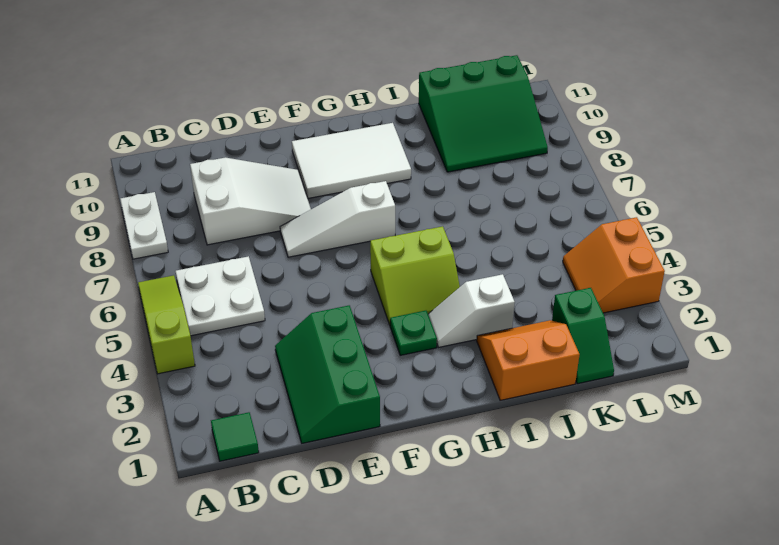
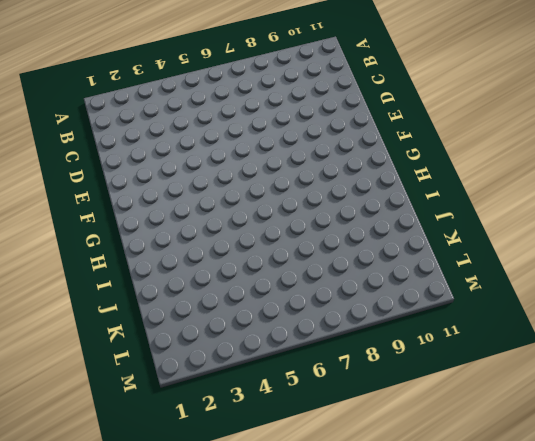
none -> lime 1x3 slope [138,275,195,374]
none -> white 1x2 plate [120,192,168,259]
none -> green 1x1 tile [211,412,259,461]

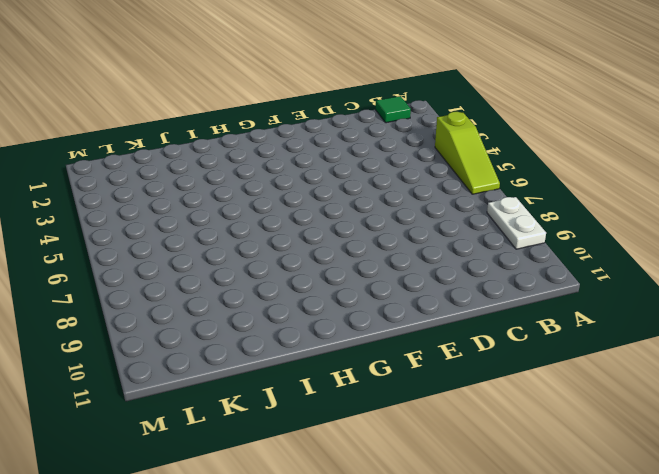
none -> white 2x2 plate [175,256,265,336]
none -> white 2x3 slope [190,158,311,245]
none -> green 2x3 slope [275,305,380,443]

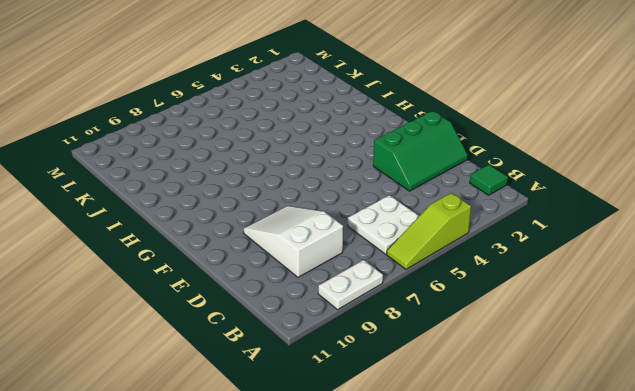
none -> white 1x3 slope [280,181,395,257]
none -> white 2x3 tile [292,123,411,198]
none -> green 1x1 plate [390,311,437,355]

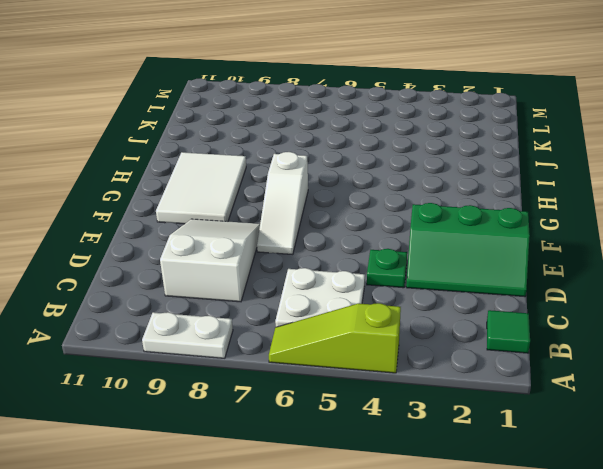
green 1x1 plate [367,249,407,288] -> green 1x1 plate moved to [390,311,437,355]
none -> lime 2x2 slope [370,226,460,325]
none -> white 1x2 slope [428,274,515,347]
none -> orange 2x2 slope [477,320,580,400]

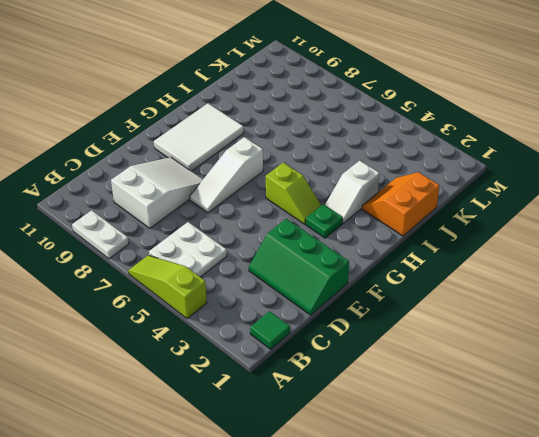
lime 1x2 slope [266,163,321,224] -> lime 2x2 slope [370,226,460,325]
none -> green 3x3 slope [419,55,548,172]
none -> green 1x2 slope [552,288,614,384]
none -> orange 2x2 slope [563,217,665,313]

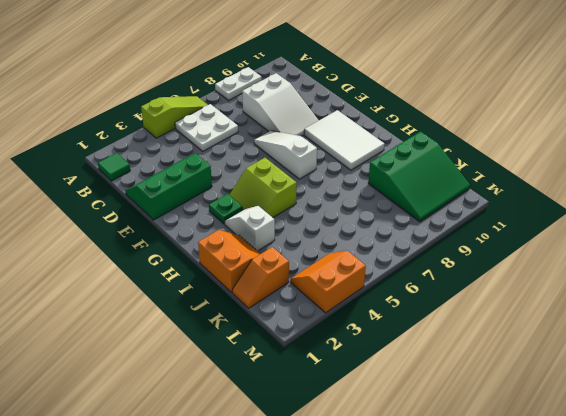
green 3x3 slope [368,132,470,222] -> green 3x3 slope turned to [419,55,548,172]
orange 1x2 slope [232,247,289,308] -> green 1x2 slope [552,288,614,384]

